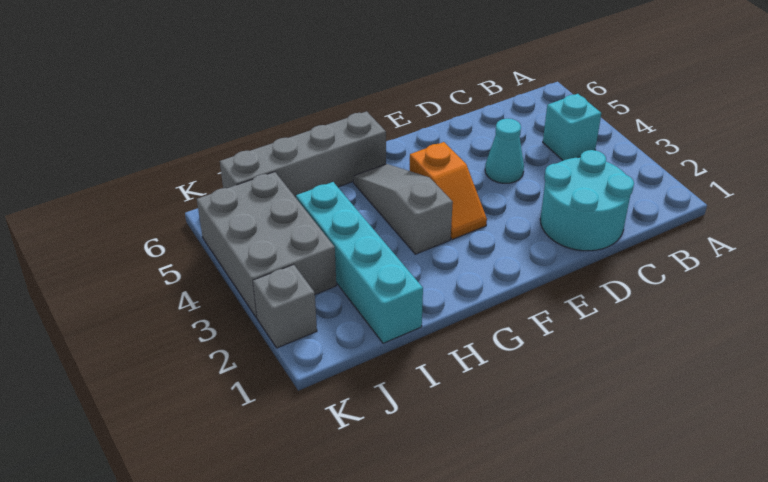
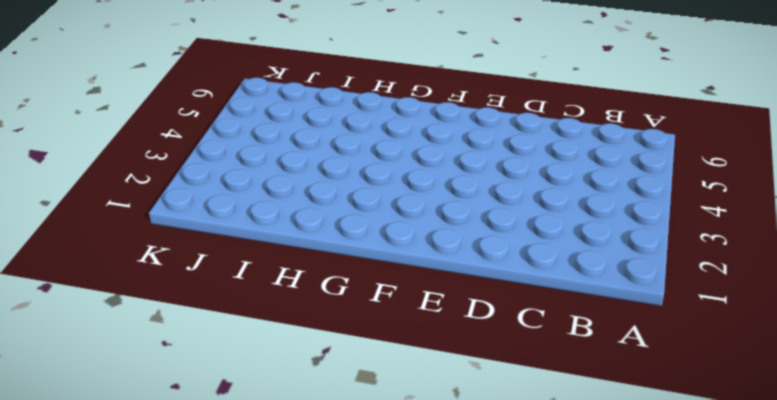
none -> cyan 1x1 brick [543,94,601,160]
none -> cyan 2x2 round brick [540,150,634,251]

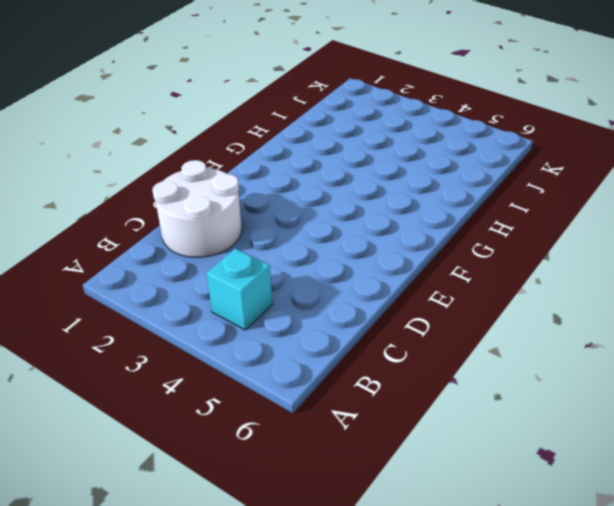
white 2x2 round brick [153,160,242,257] -> cyan 2x2 round brick [540,150,634,251]
none -> cyan 1x1 cone [485,119,524,183]
none -> orange 1x2 slope [410,142,487,239]

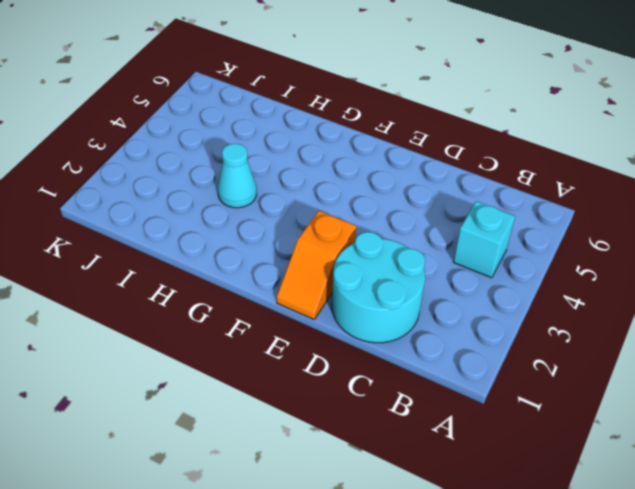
orange 1x2 slope [277,211,357,319] -> orange 1x2 slope moved to [410,142,487,239]
cyan 1x1 cone [218,144,257,208] -> cyan 1x1 cone moved to [485,119,524,183]
none -> grey 1x3 slope [353,164,453,254]
none -> grey 1x4 brick [220,111,386,198]

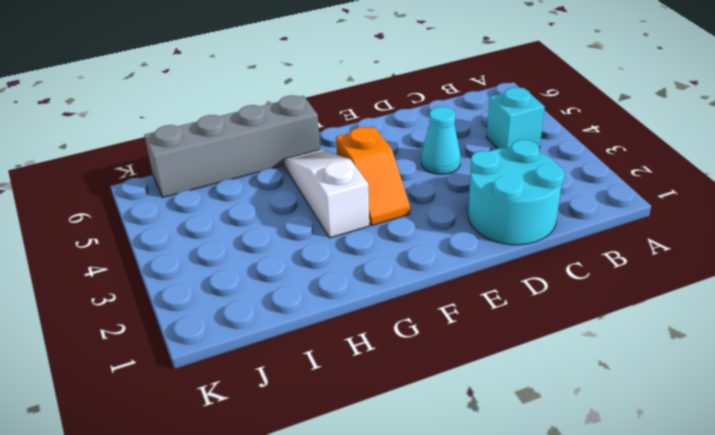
white 1x3 slope [284,149,369,238] -> grey 1x3 slope [353,164,453,254]
none -> cyan 1x4 brick [296,182,423,343]
none -> grey 2x3 brick [197,172,336,318]

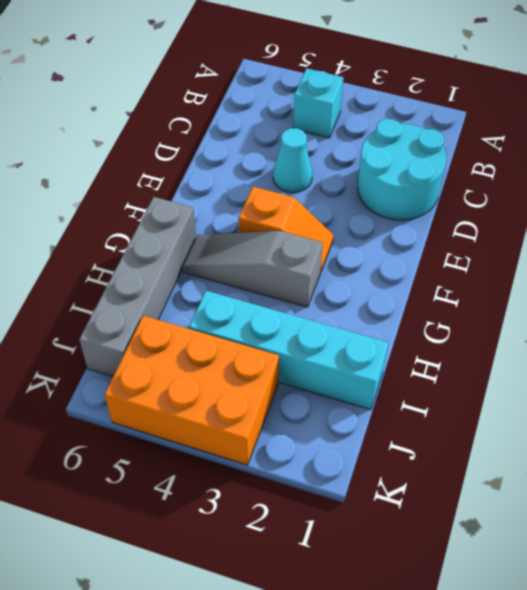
orange 2x3 brick [105,316,279,465] -> grey 2x3 brick [197,172,336,318]
none -> grey 1x1 brick [253,265,317,348]

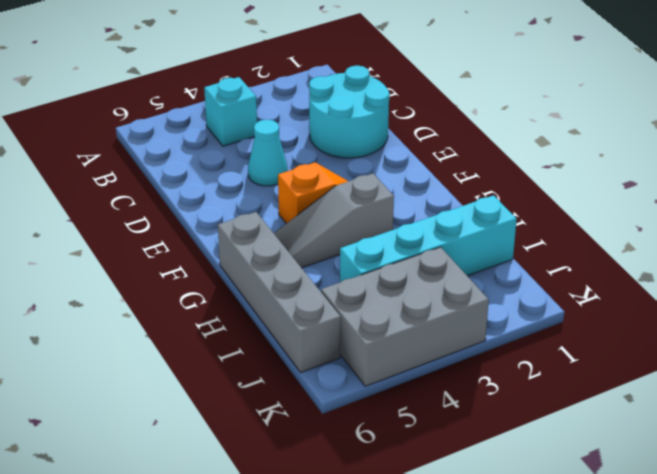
none -> grey 1x1 brick [253,265,317,348]

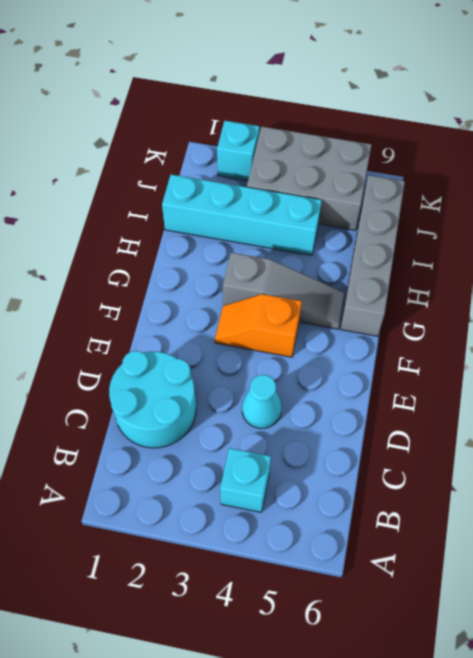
cyan 1x1 brick [217,121,259,181] -> grey 1x1 brick [253,265,317,348]

